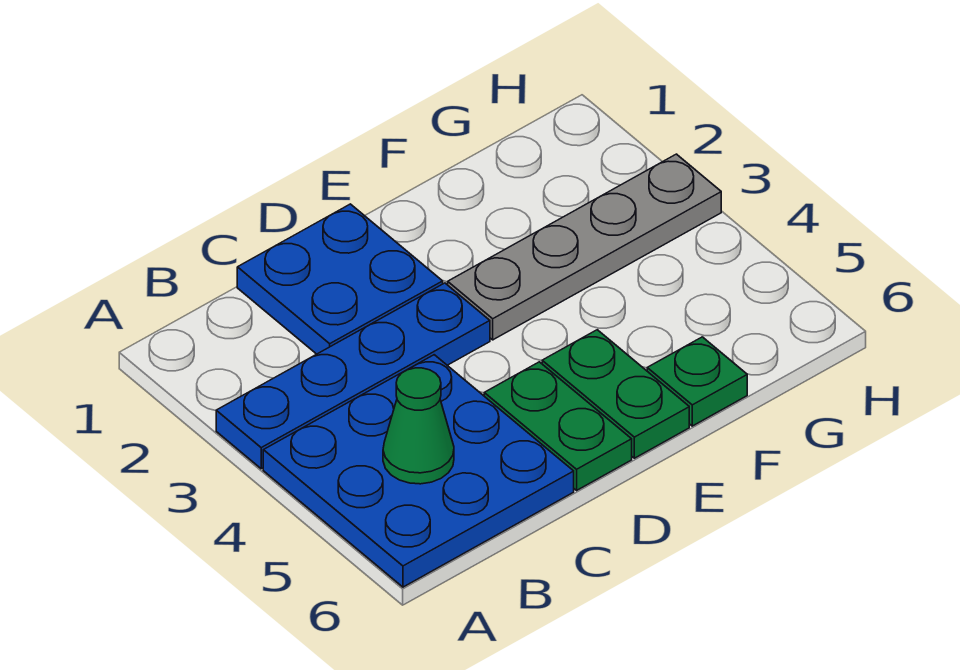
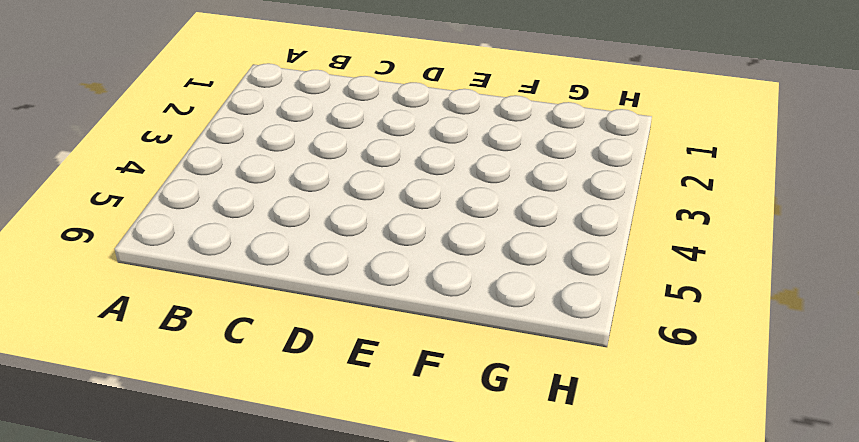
none -> blue 1x4 plate [216,283,490,469]
none -> blue 3x3 plate [263,355,574,587]

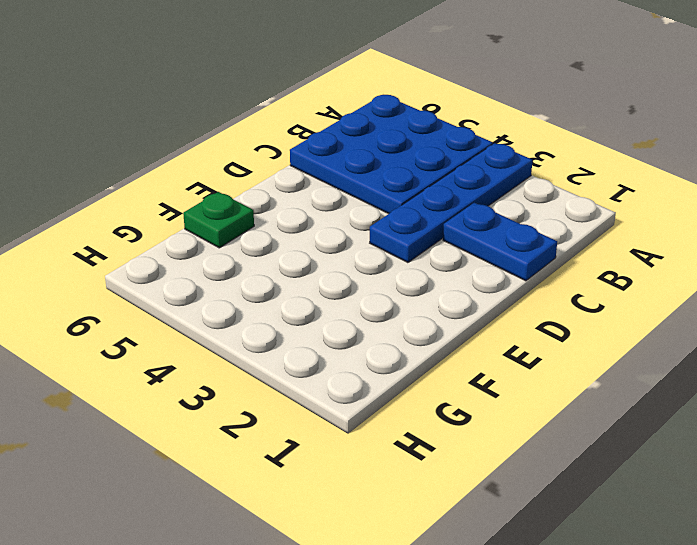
blue 1x2 plate [443,203,557,281] -> blue 2x2 plate [237,204,443,354]
none -> green 1x2 plate [484,362,632,490]
none -> grey 1x4 plate [448,154,721,340]

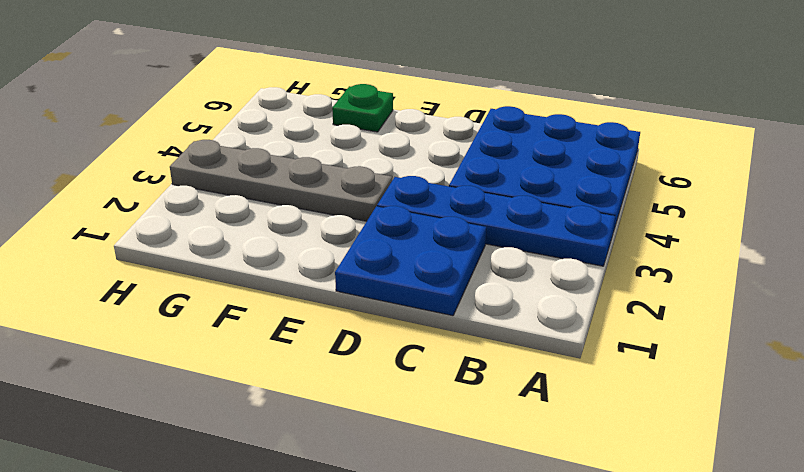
none -> green 1x2 plate [484,362,632,490]
none -> green 1x2 plate [542,330,689,458]

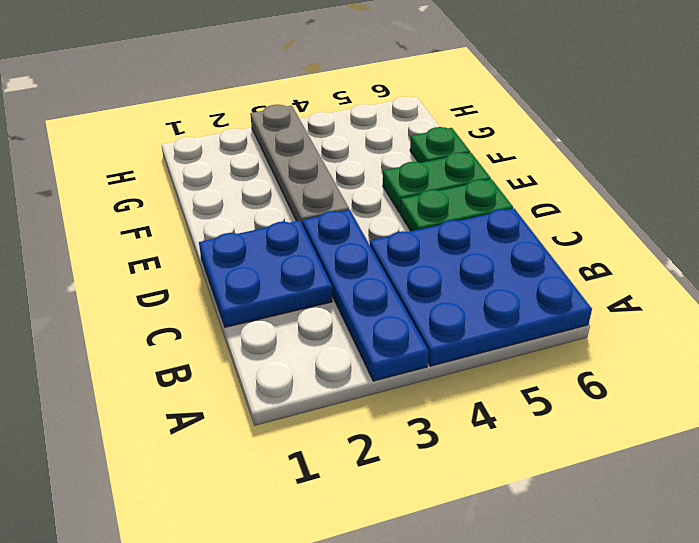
none -> green 1x1 cone [383,368,454,484]

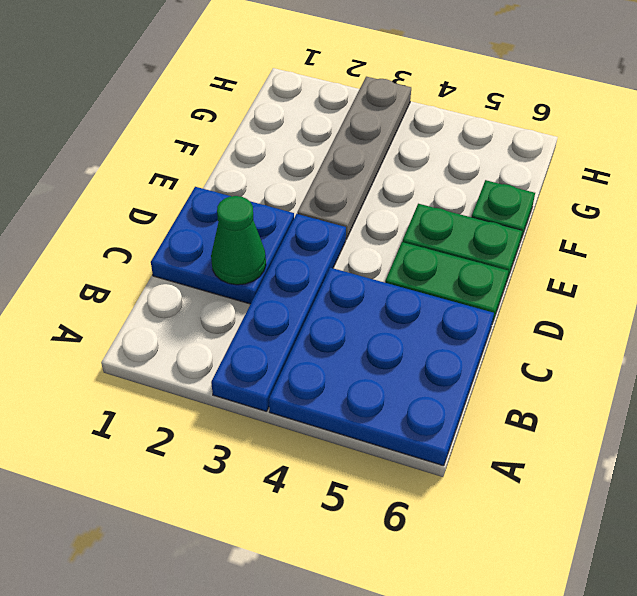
green 1x1 cone [211,196,266,285] -> green 1x1 cone moved to [383,368,454,484]

